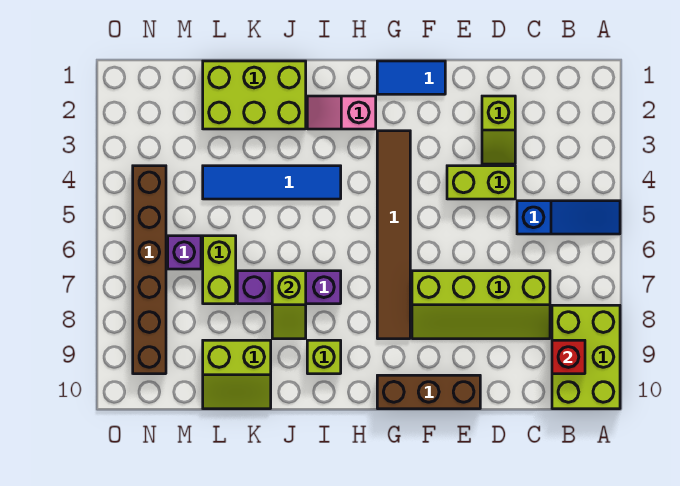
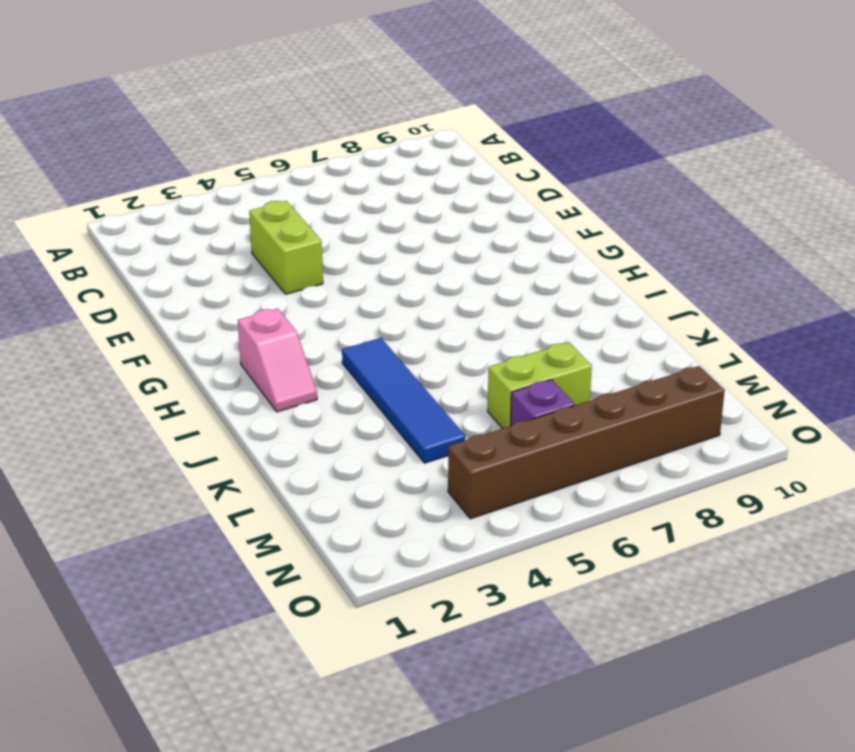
none -> blue 1x3 slope [517,201,620,234]
none -> lime 2x3 brick [552,305,620,409]
none -> lime 2x4 slope [412,271,550,339]

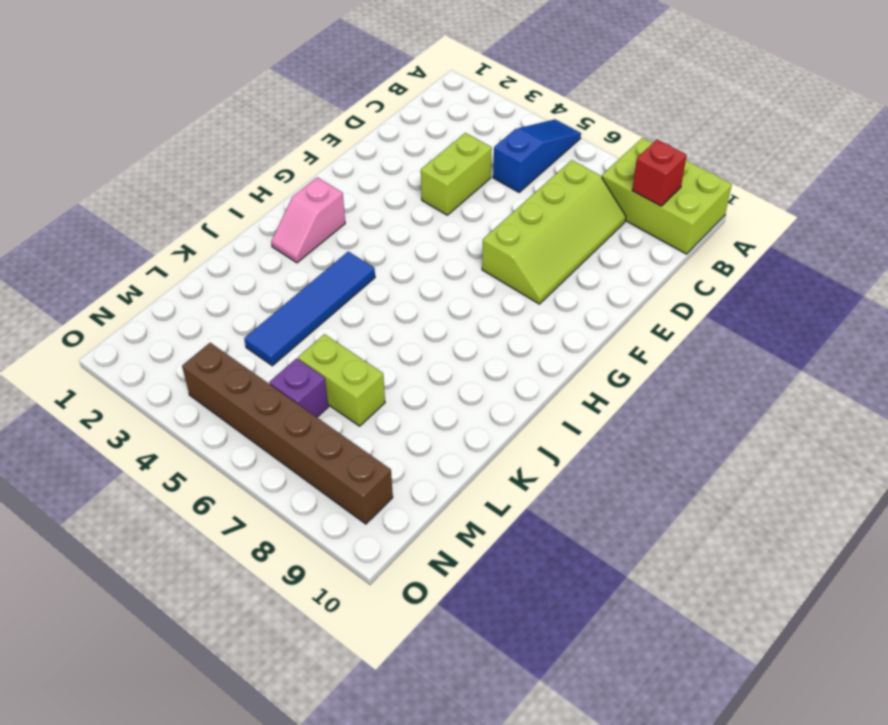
none -> lime 1x2 slope [482,96,515,164]
none -> brown 1x3 brick [377,375,480,409]
none -> blue 1x2 tile [377,61,445,94]

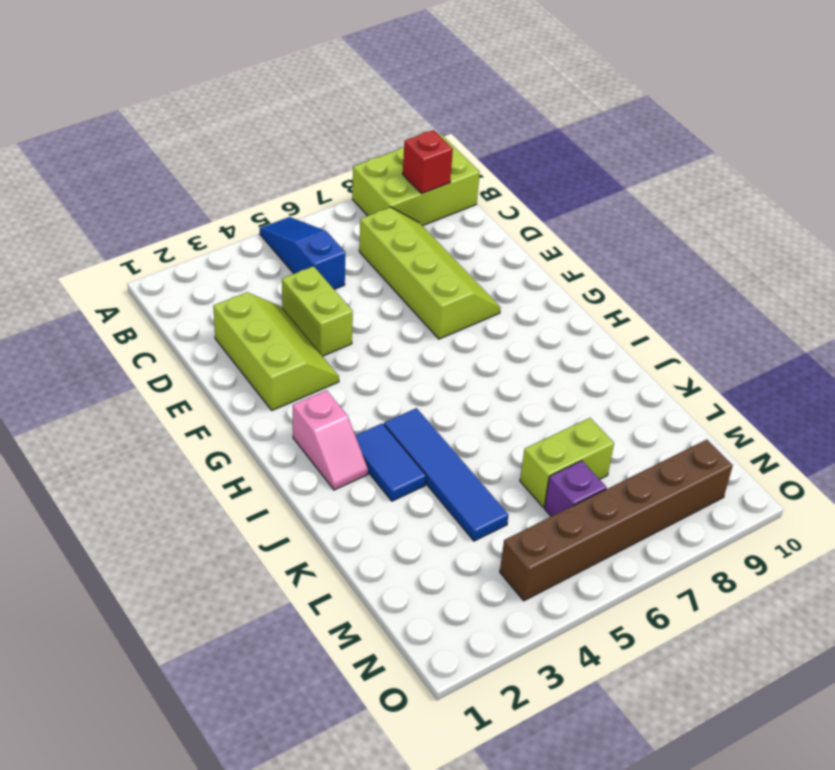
lime 2x3 slope [213,292,339,410] -> lime 1x2 slope [482,96,515,164]
blue 1x2 tile [355,423,426,501] -> blue 1x2 tile moved to [377,61,445,94]
none -> brown 1x3 brick [377,375,480,409]
none -> brown 1x6 tile [377,131,410,339]
none -> purple 1x3 brick [237,271,341,304]

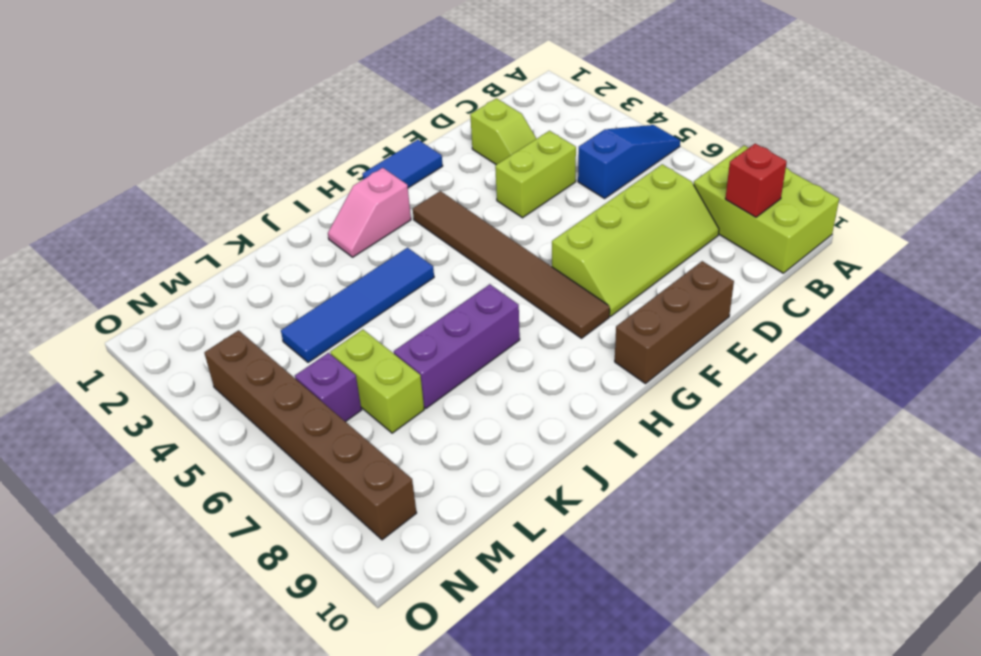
none -> lime 1x1 brick [307,340,341,374]
none -> lime 2x3 brick [203,61,306,129]
none -> lime 2x2 slope [203,340,271,409]

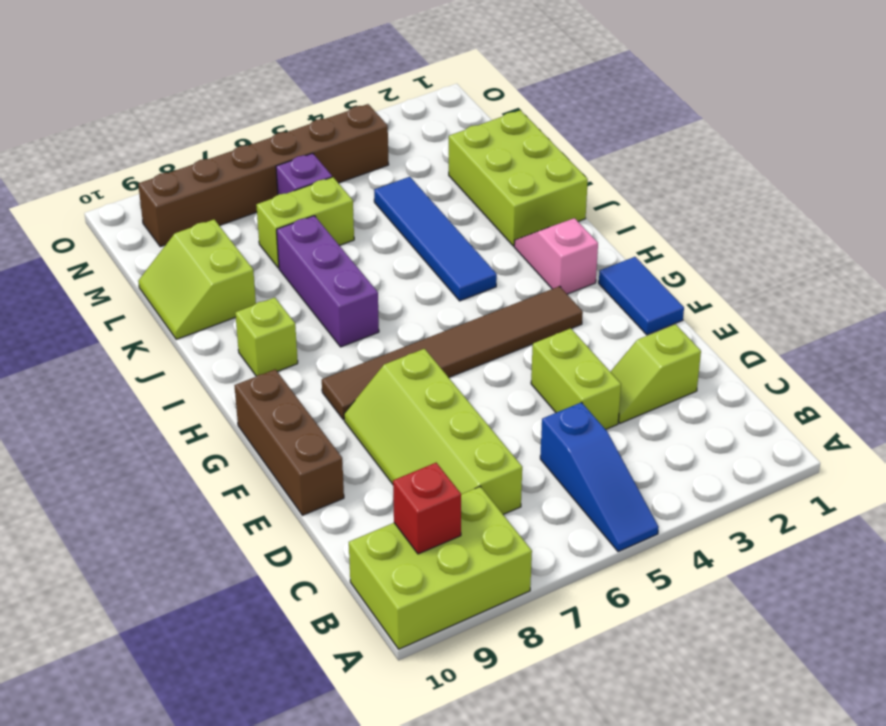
none -> lime 1x2 slope [272,271,306,339]

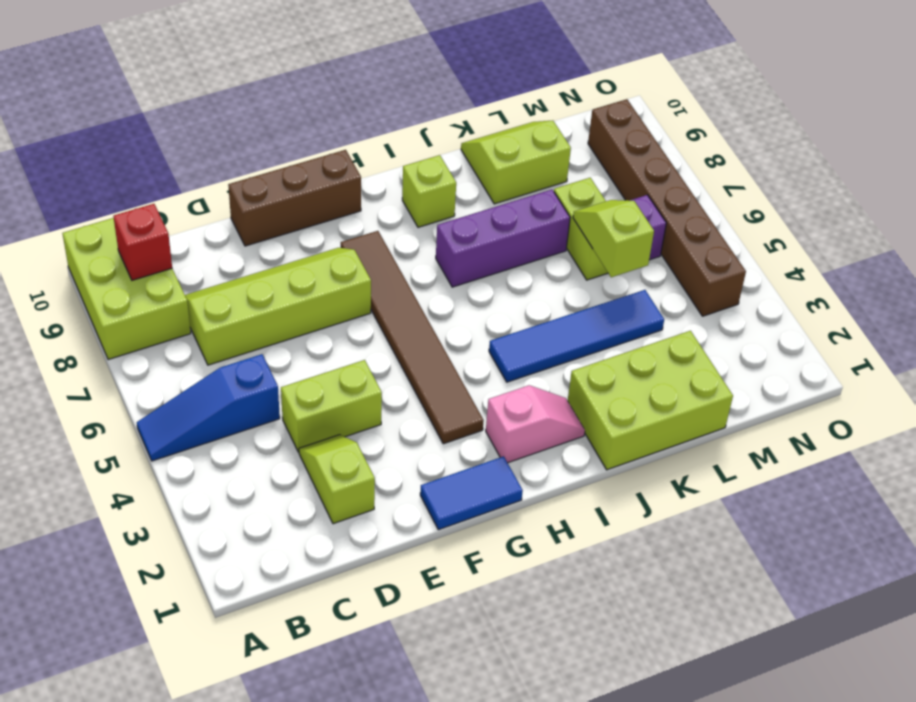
lime 1x2 slope [573,200,654,277] -> lime 1x2 slope moved to [272,271,306,339]

